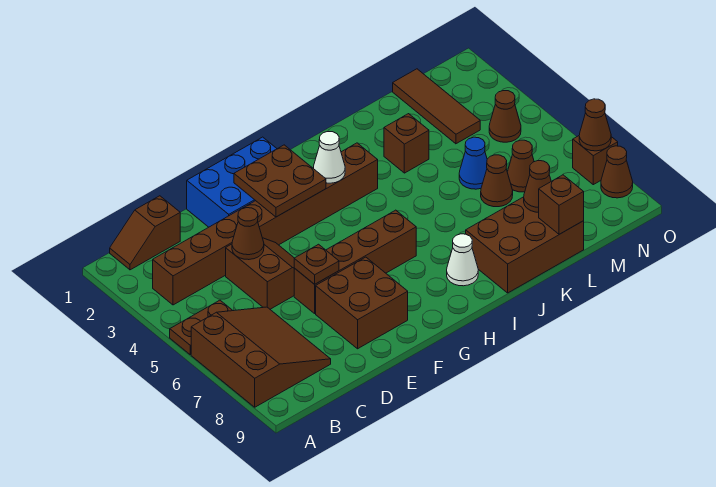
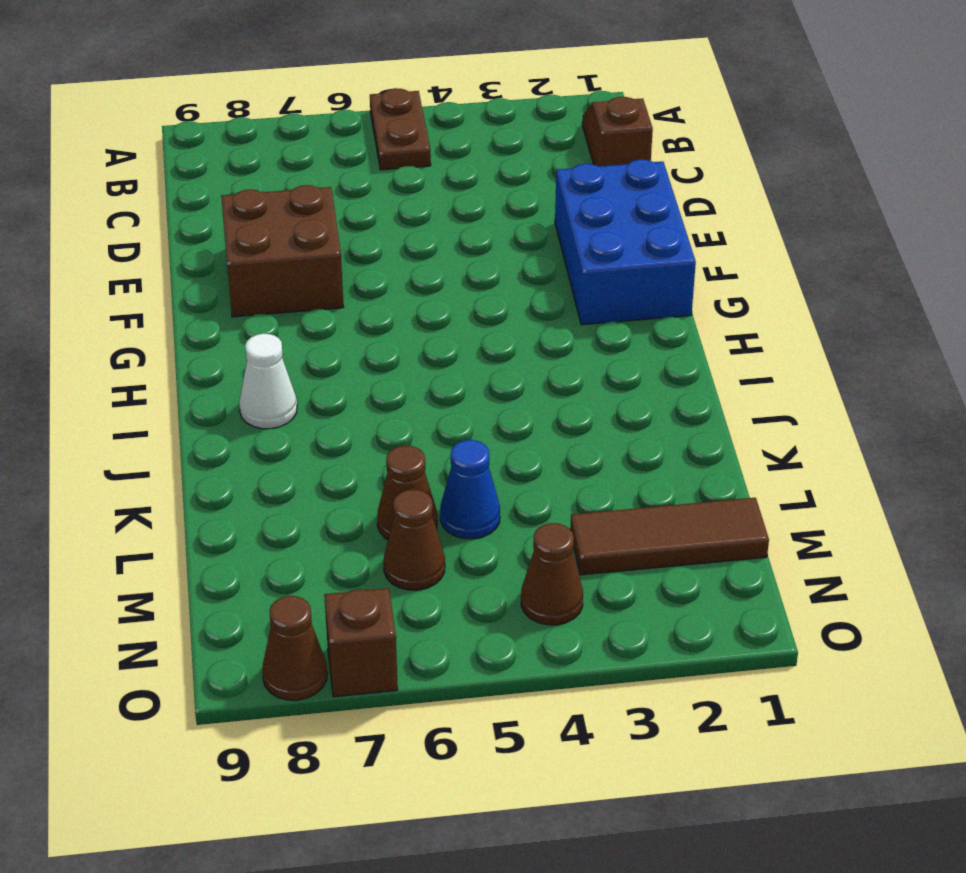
none -> brown 3x3 slope [191,307,331,407]
none -> brown 1x8 brick [153,143,378,305]
none -> brown 2x2 slope [226,238,294,309]

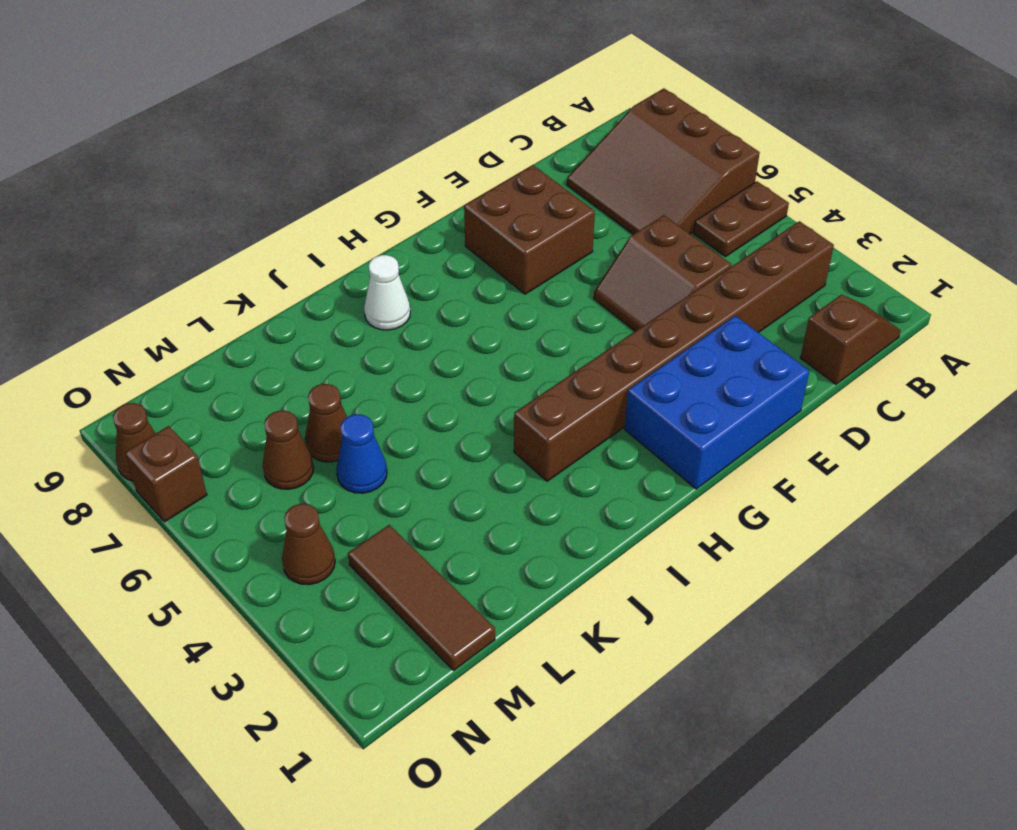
none -> brown 1x4 brick [294,210,416,313]
none -> brown 2x3 brick [466,197,584,293]
none -> brown 1x1 brick [384,114,429,173]

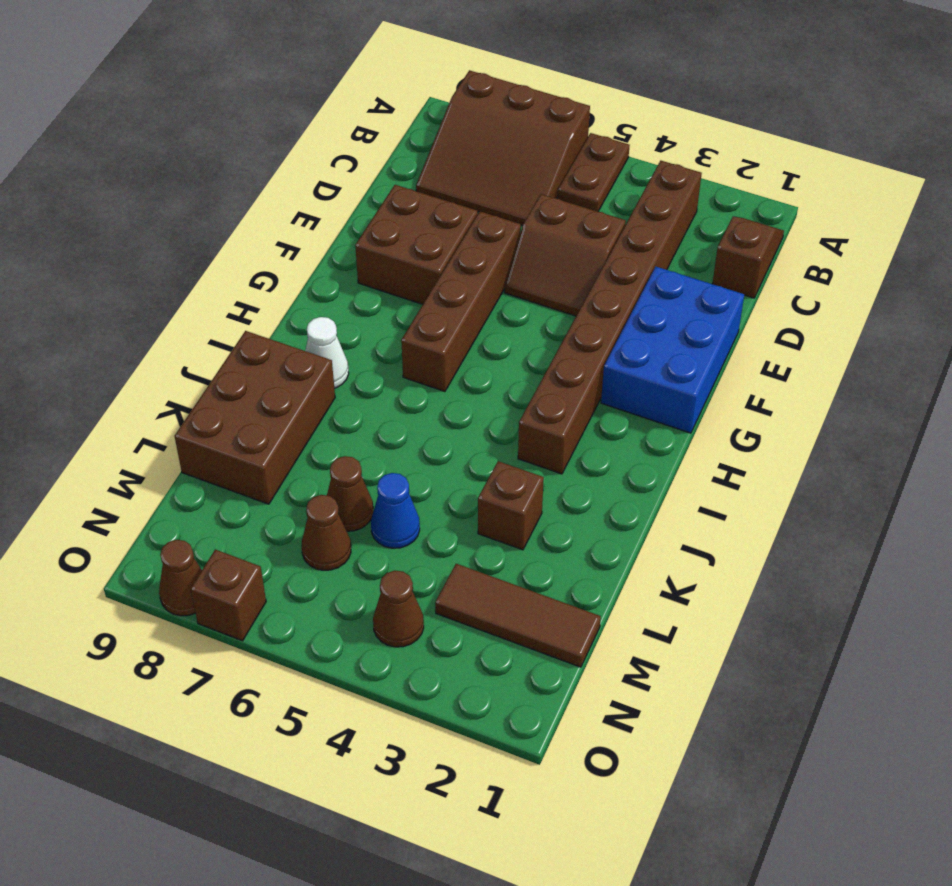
none -> brown 1x1 cone [232,208,264,260]
none -> brown 1x1 plate [294,244,339,284]
none -> brown 2x2 plate [234,145,326,217]

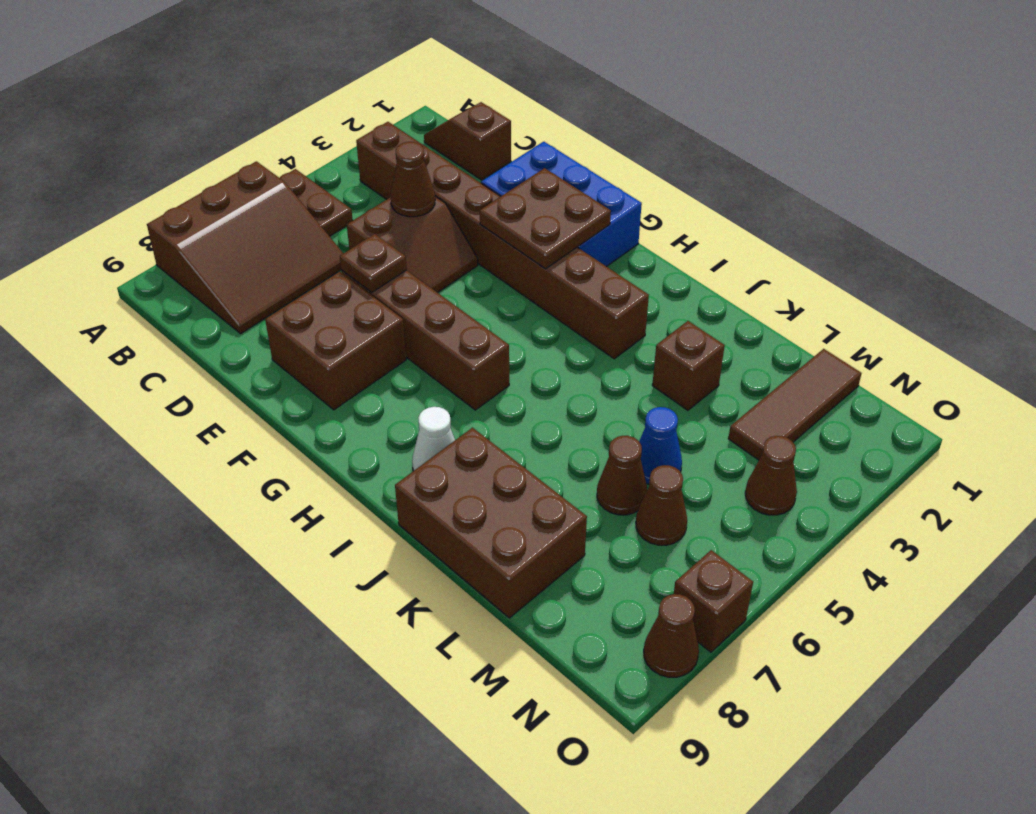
none -> white 1x1 cone [313,132,345,183]
none -> brown 1x1 cone [524,161,551,212]
none -> brown 1x1 brick [539,175,584,234]

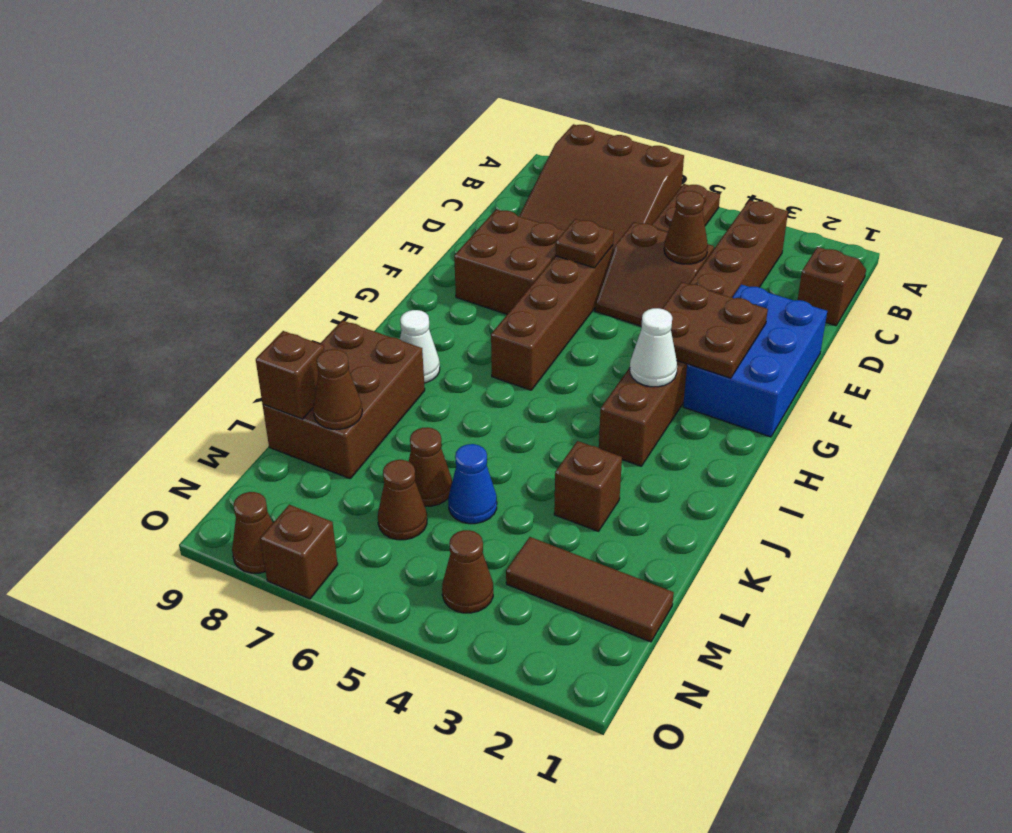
none -> brown 1x1 cone [579,99,611,151]

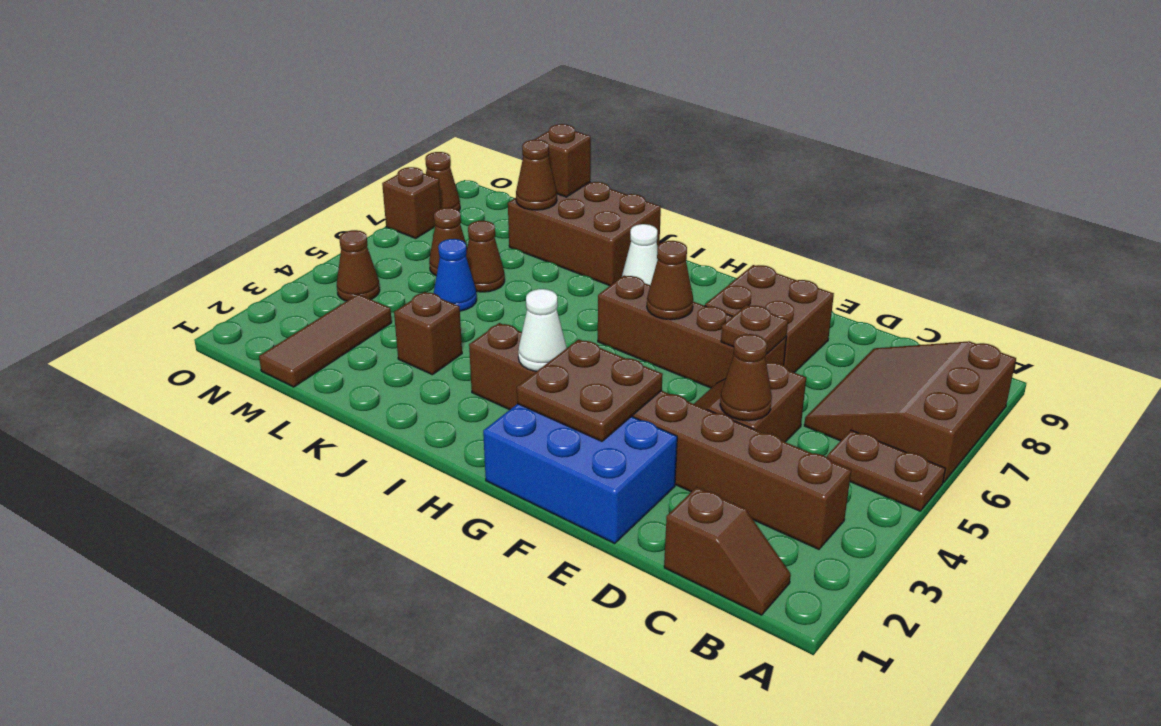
brown 1x1 cone [647,241,693,320] -> brown 1x1 cone moved to [579,99,611,151]

